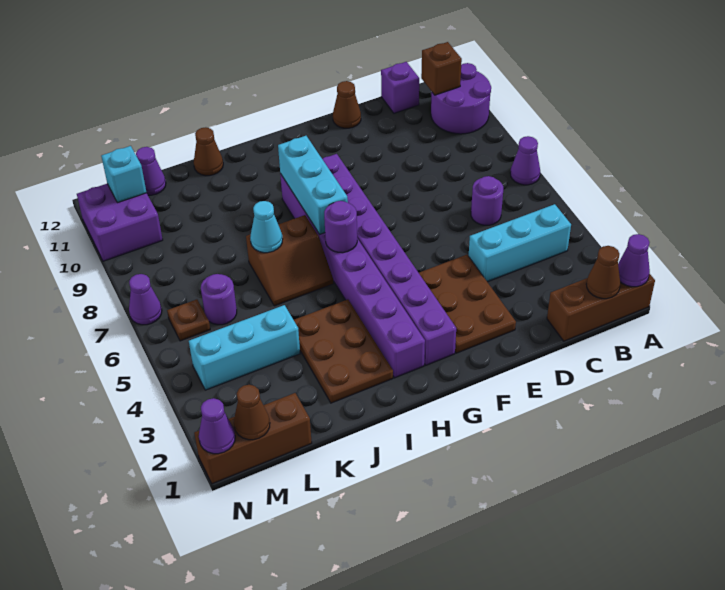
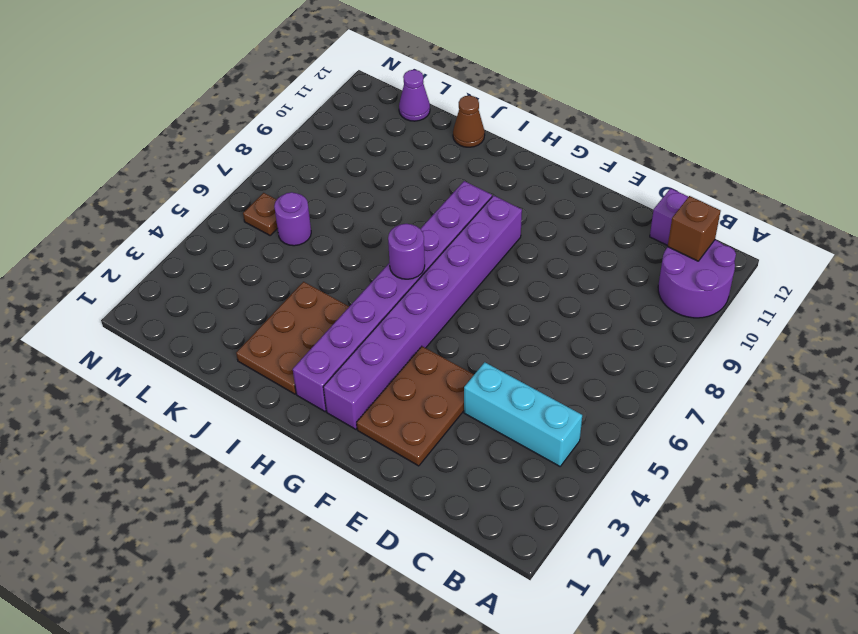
none -> brown 1x3 brick [547,274,655,341]
none -> purple 1x1 cone [510,136,540,185]
none -> purple 1x1 round brick [471,176,503,225]

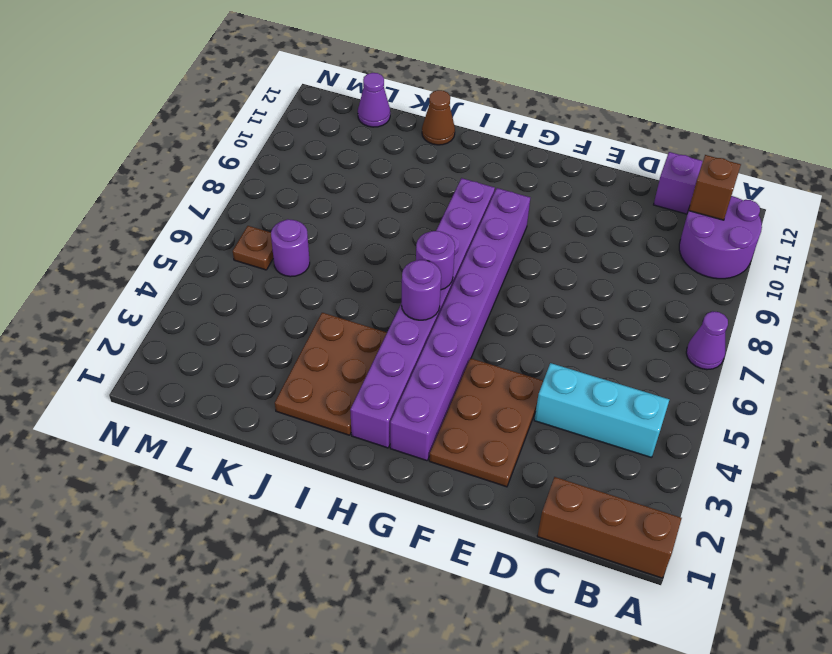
purple 1x1 round brick [401,260,441,320] -> purple 1x1 round brick moved to [471,176,503,225]
none -> brown 1x1 cone [333,81,361,128]
none -> brown 2x2 slope [246,215,334,306]
none -> cyan 1x3 brick [189,305,300,390]

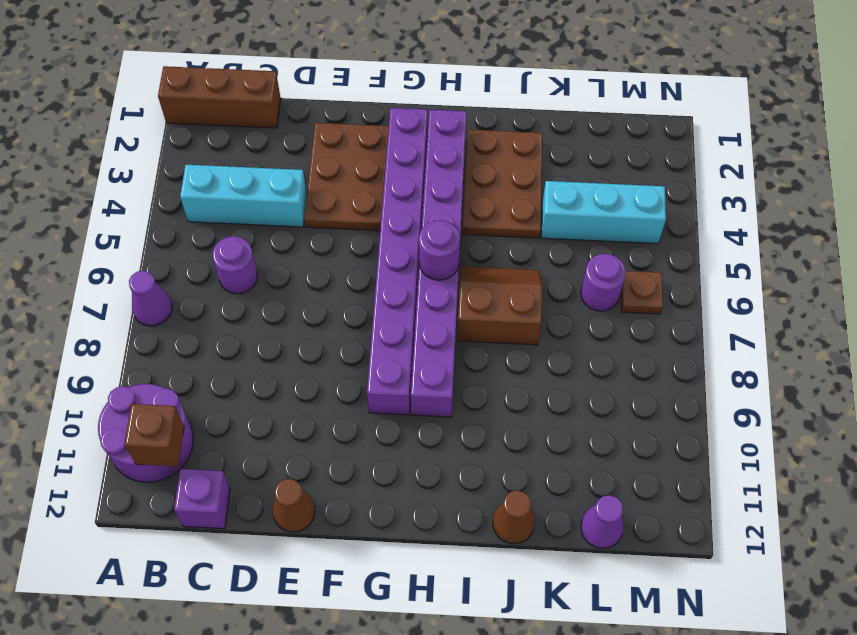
none -> brown 1x3 brick [194,393,312,484]
none -> purple 2x2 brick [77,184,163,261]
none -> purple 1x1 cone [129,274,162,325]

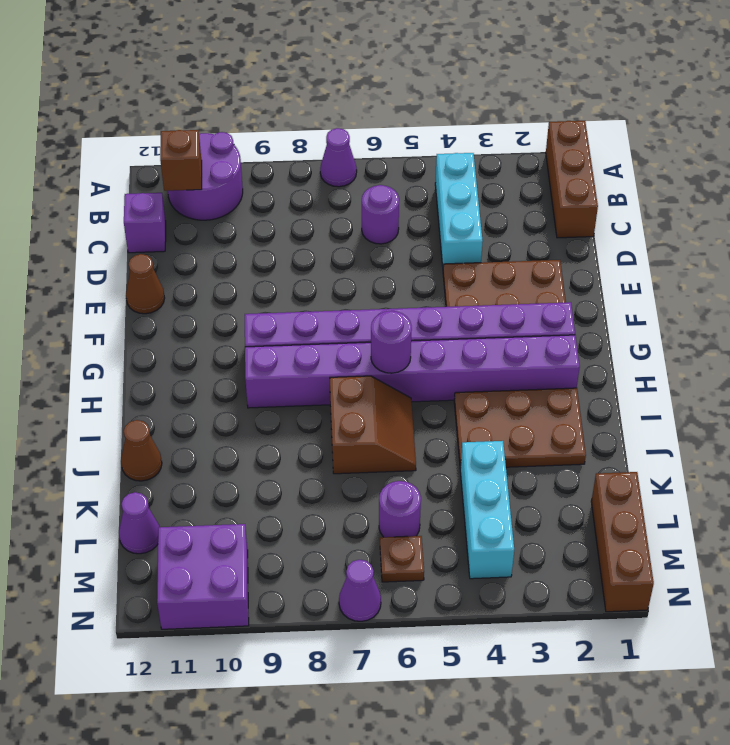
none -> purple 1x1 cone [618,234,650,287]
none -> brown 1x1 cone [586,246,620,299]
none -> cyan 1x3 brick [278,136,348,234]

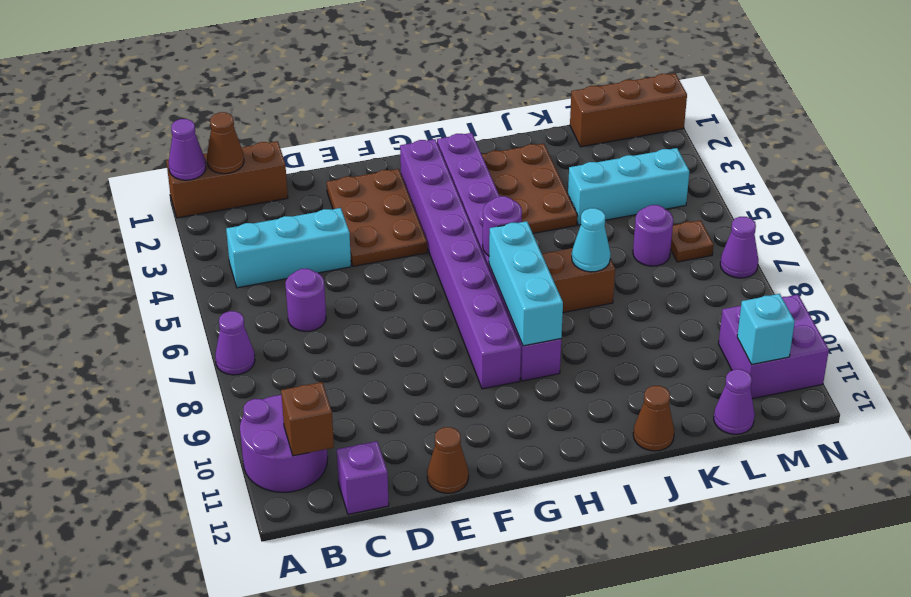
none -> brown 1x1 cone [234,385,270,440]
none -> purple 1x1 cone [199,398,235,454]

